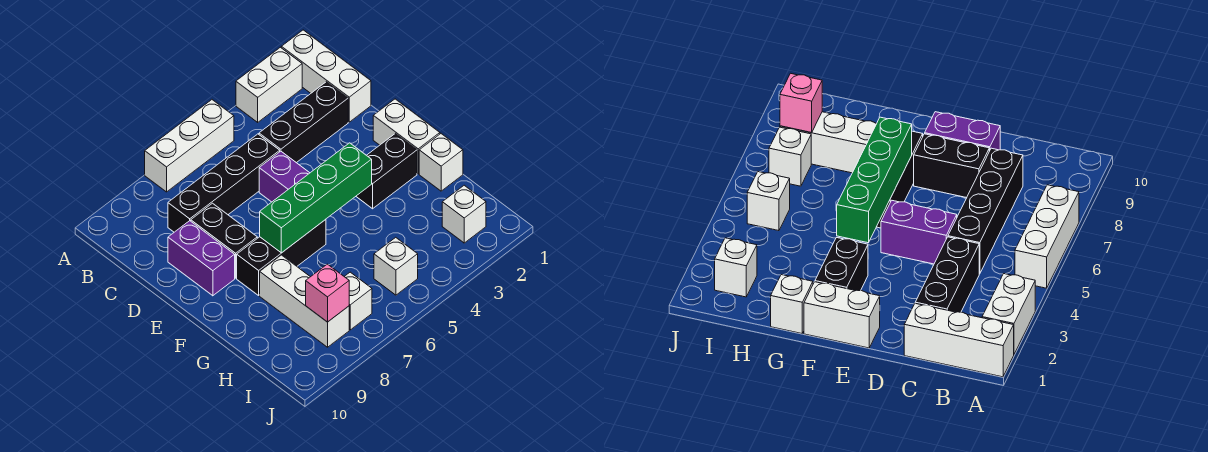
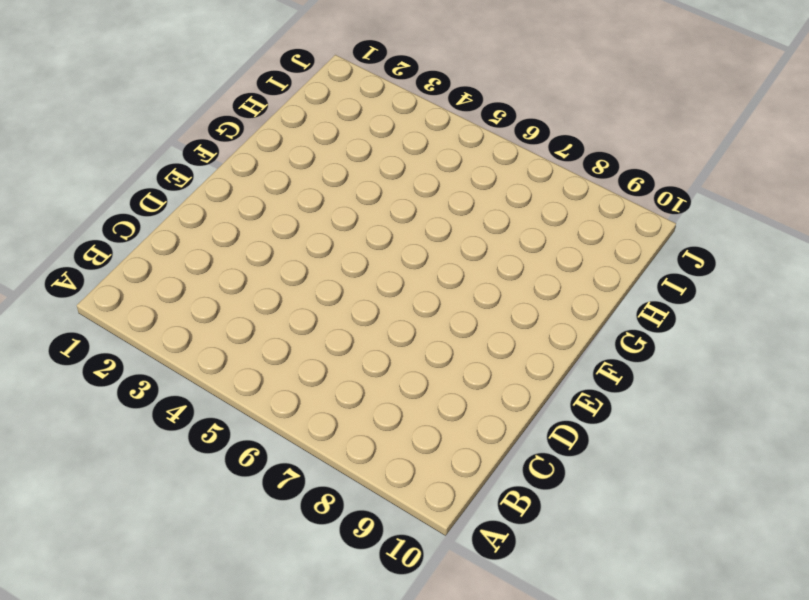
none -> white 1x3 brick [281,30,371,122]
none -> white 1x2 brick [236,47,302,122]
none -> white 1x3 brick [145,100,234,192]

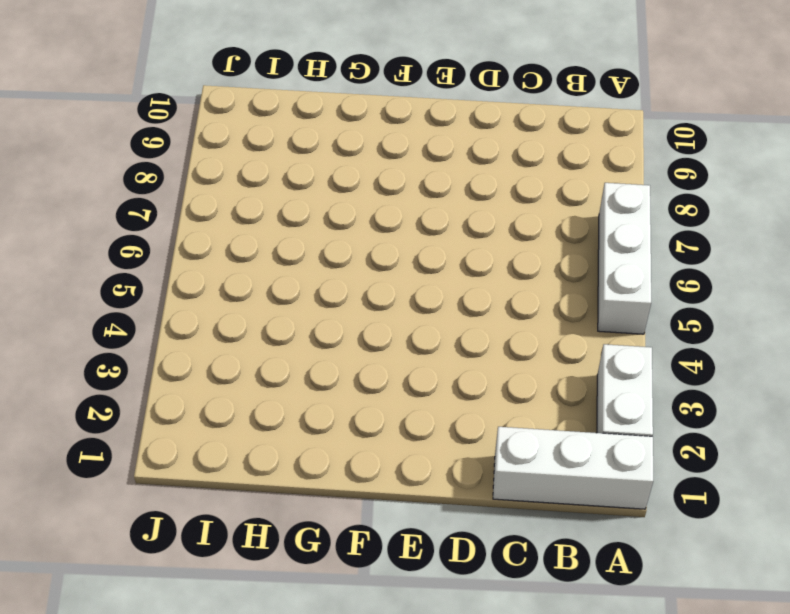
none -> black 1x3 brick [259,82,348,163]
none -> black 1x4 brick [168,134,280,232]
none -> purple 1x2 brick [259,151,309,202]

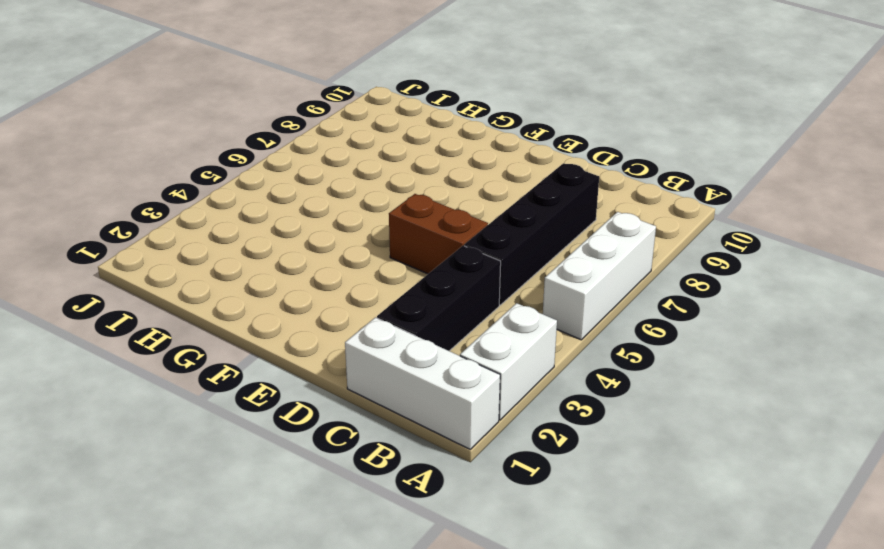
brown 1x2 brick [389,194,488,274] -> purple 1x2 brick [259,151,309,202]
none -> black 1x2 brick [191,203,257,278]
none -> purple 1x2 brick [168,221,235,296]
none -> white 1x2 brick [373,99,440,174]

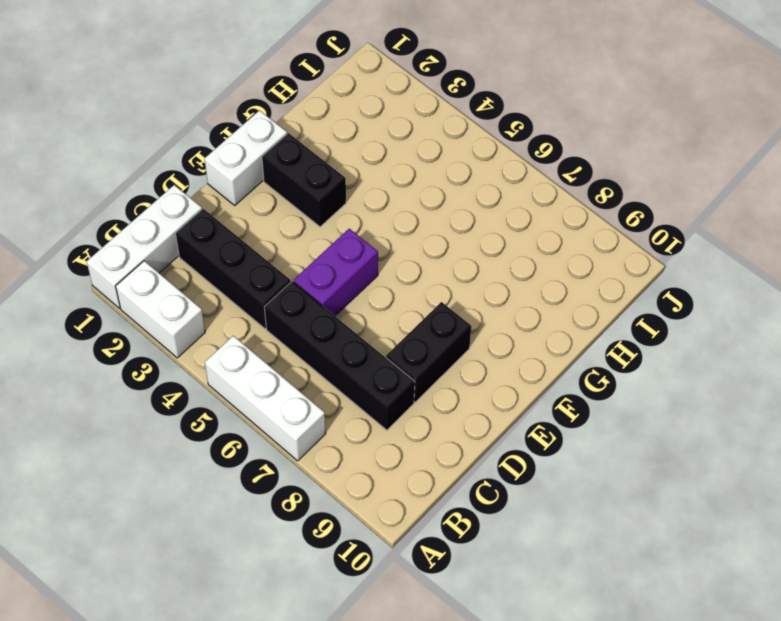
none -> purple 1x2 brick [168,221,235,296]
none -> black 1x3 brick [237,219,326,295]
none -> white 1x1 brick [419,134,463,191]

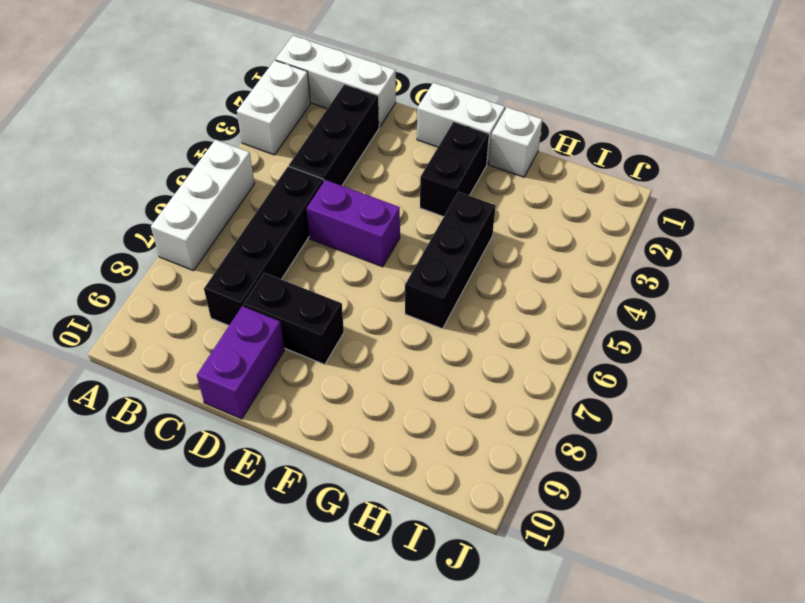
purple 1x2 brick [197,306,284,419] -> purple 1x2 brick turned to [168,221,235,296]
black 1x3 brick [405,192,496,329] -> black 1x3 brick moved to [237,219,326,295]
none -> white 1x3 brick [260,255,349,347]
none -> white 1x1 brick [442,185,486,243]
none -> white 1x1 brick [374,237,418,295]

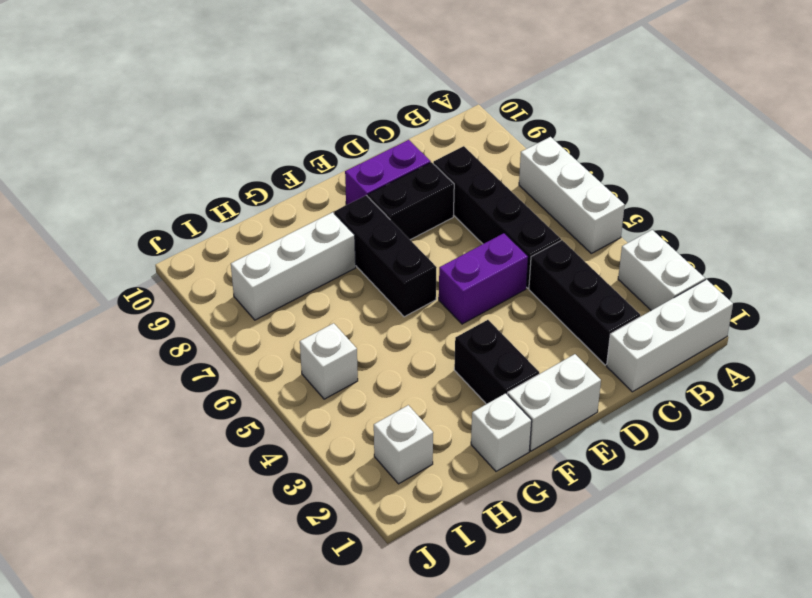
none -> white 1x1 brick [344,272,372,330]
none -> green 1x4 brick [260,143,372,253]
none -> pink 1x1 brick [306,264,349,322]

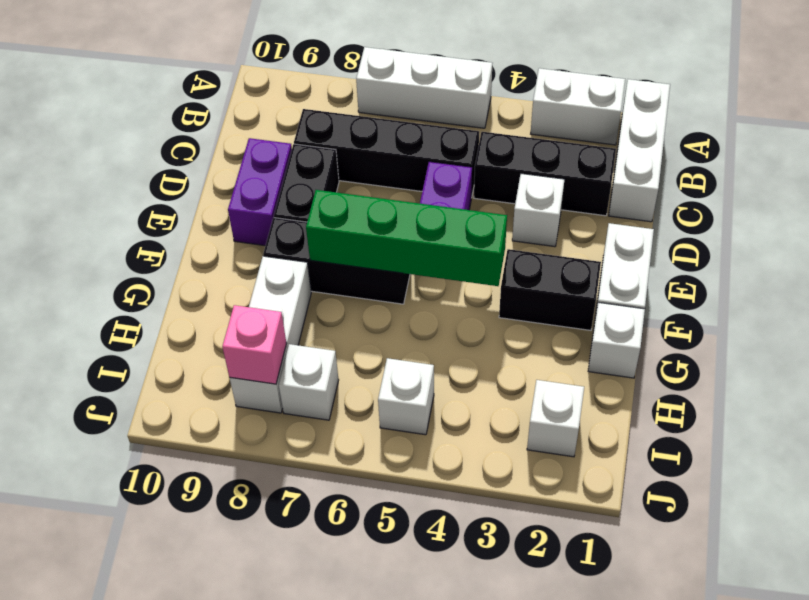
white 1x1 brick [512,174,565,247] -> none

